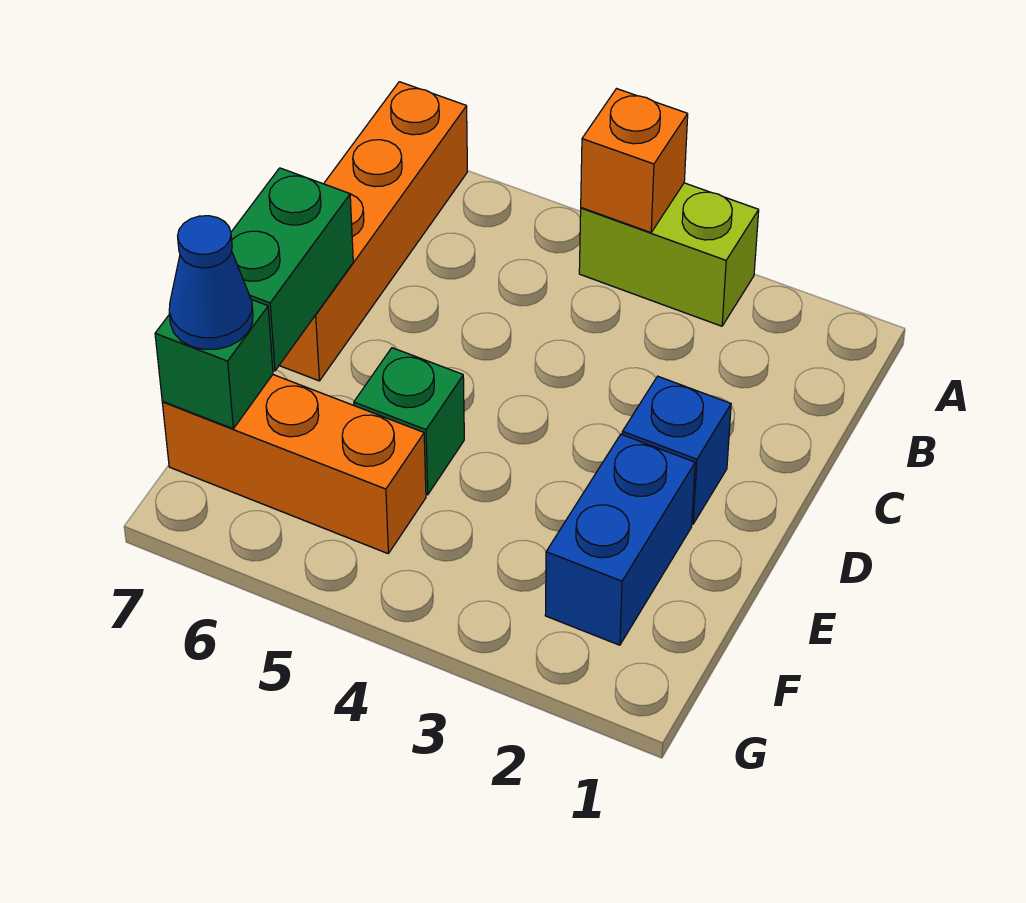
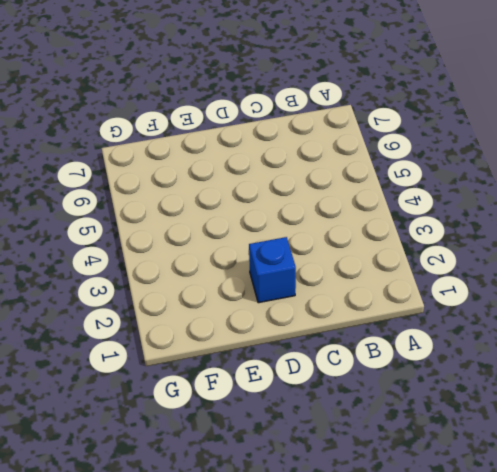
none -> lime 1x2 brick [579,183,759,326]
none -> orange 1x4 brick [279,82,467,381]

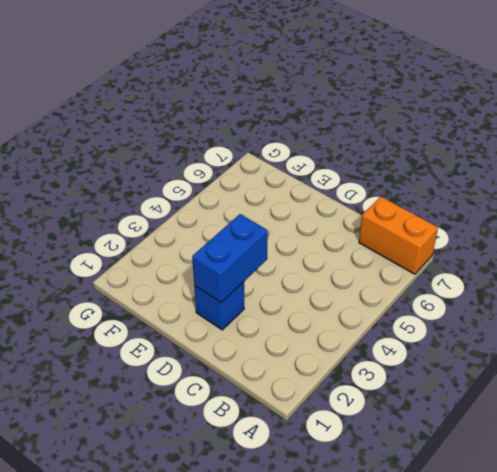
orange 1x2 brick [359,197,438,274] -> orange 1x4 brick [279,82,467,381]
blue 1x2 brick [192,214,268,302] -> blue 1x2 brick turned to [545,434,695,645]
none -> lime 1x2 brick [579,183,759,326]
none -> green 1x1 brick [354,348,464,495]

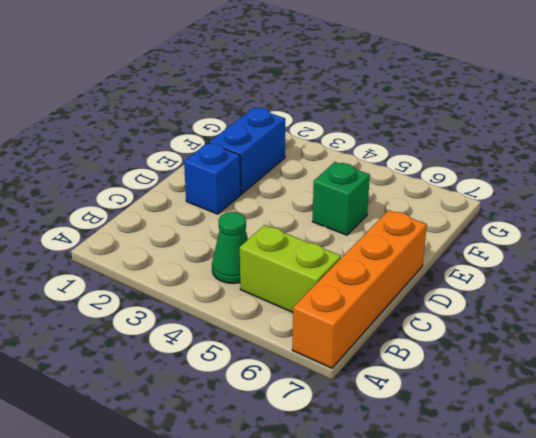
green 1x1 cone [212,212,248,284] -> none
lime 1x2 brick [240,225,341,312] -> lime 1x2 brick moved to [579,183,759,326]
none -> orange 1x3 brick [162,375,426,553]
none -> orange 1x1 brick [581,89,688,233]

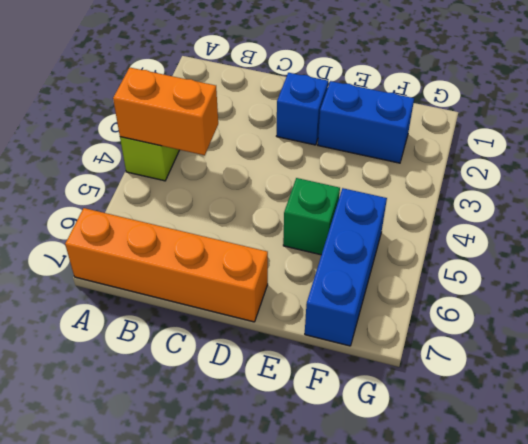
orange 1x2 brick [113,68,218,155] -> orange 1x1 brick [581,89,688,233]
blue 1x3 brick [305,188,387,346] -> orange 1x3 brick [162,375,426,553]
none -> green 1x2 brick [231,168,353,371]
none -> green 1x1 brick [155,299,273,429]

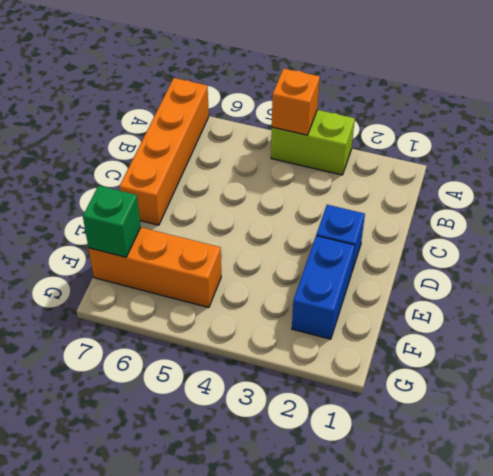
none -> green 1x1 brick [354,348,464,495]
none -> green 1x2 brick [231,168,353,371]

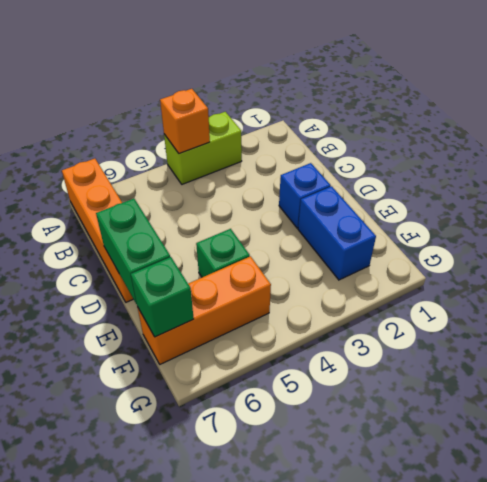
none -> blue 1x1 cone [169,216,253,349]

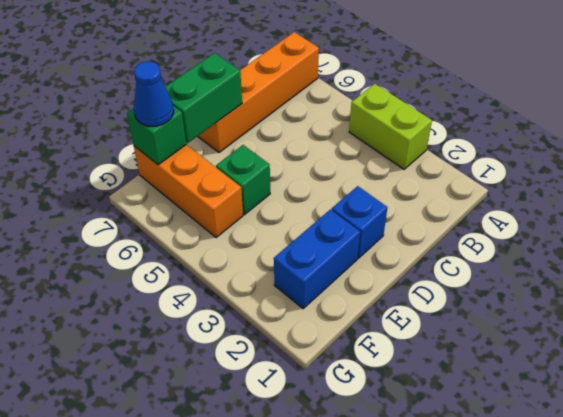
none -> orange 1x1 brick [581,89,688,233]

